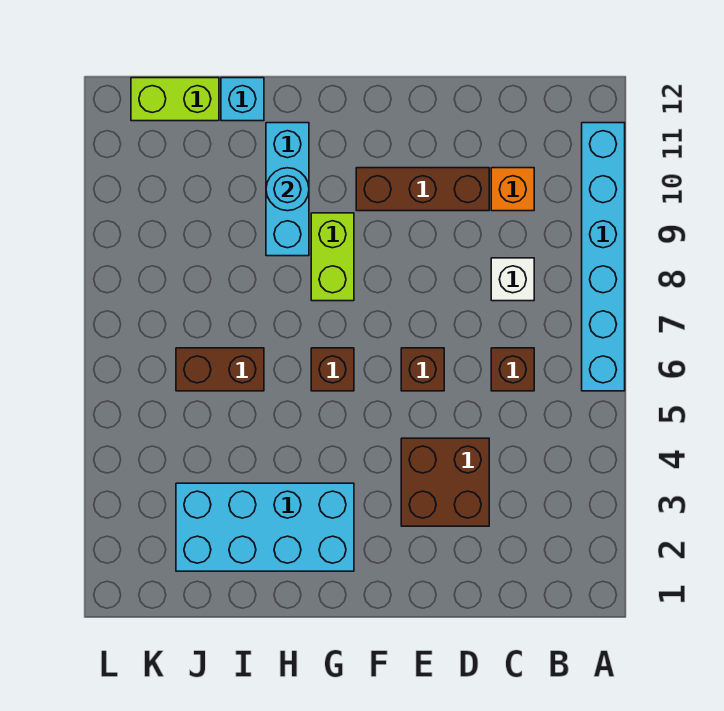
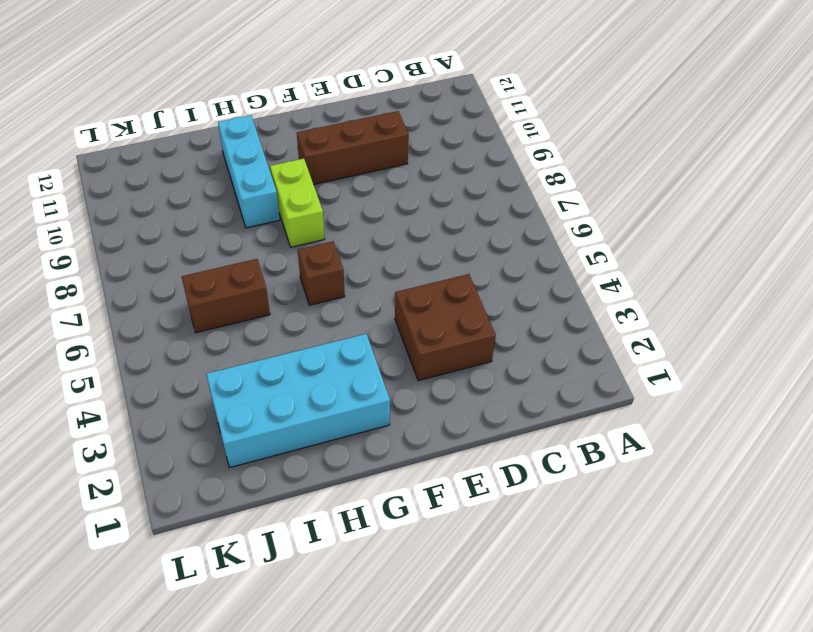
none -> cyan 1x6 brick [582,123,625,391]
none -> brown 1x1 brick [491,348,534,391]
none -> white 1x1 brick [491,258,534,301]

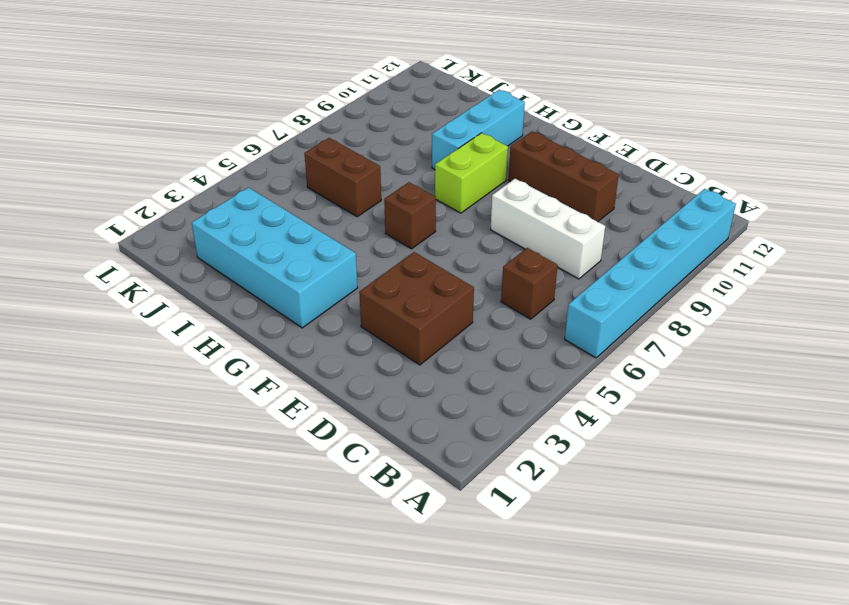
white 1x3 brick [491,179,605,279] -> white 1x1 brick [491,258,534,301]
none -> orange 1x1 brick [491,168,534,211]
none -> brown 1x1 brick [401,348,444,391]
none -> cyan 1x1 brick [221,78,264,121]

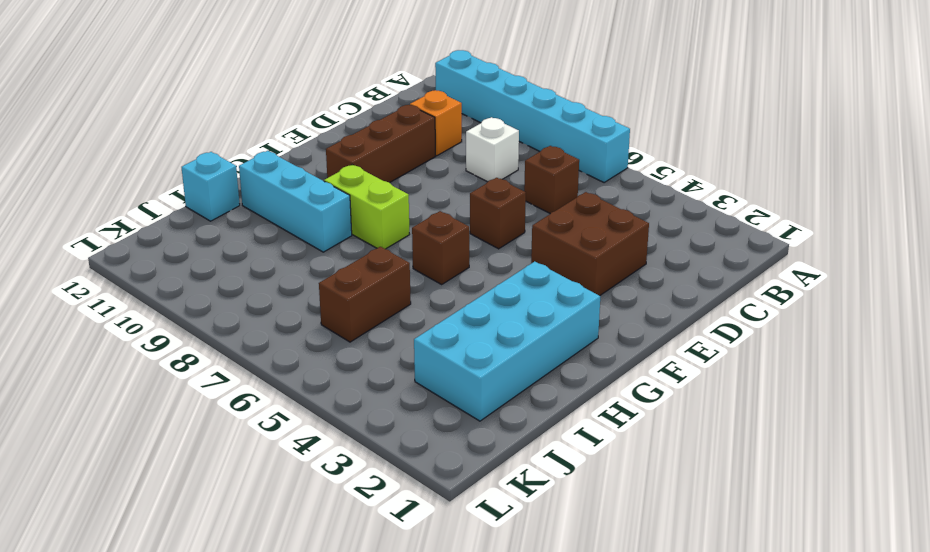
none -> lime 1x2 brick [131,78,219,121]
none -> cyan 1x1 round brick [266,168,309,211]

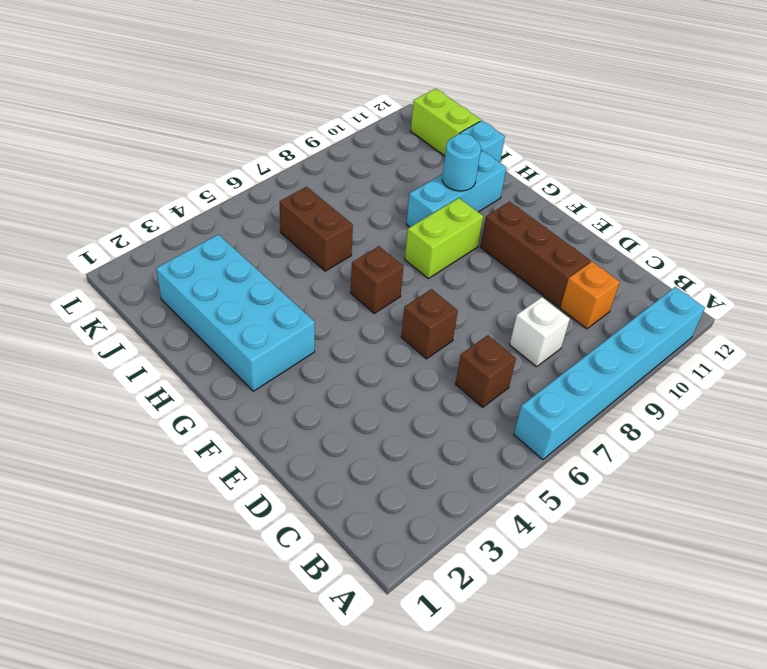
none -> brown 2x2 brick [401,438,489,526]

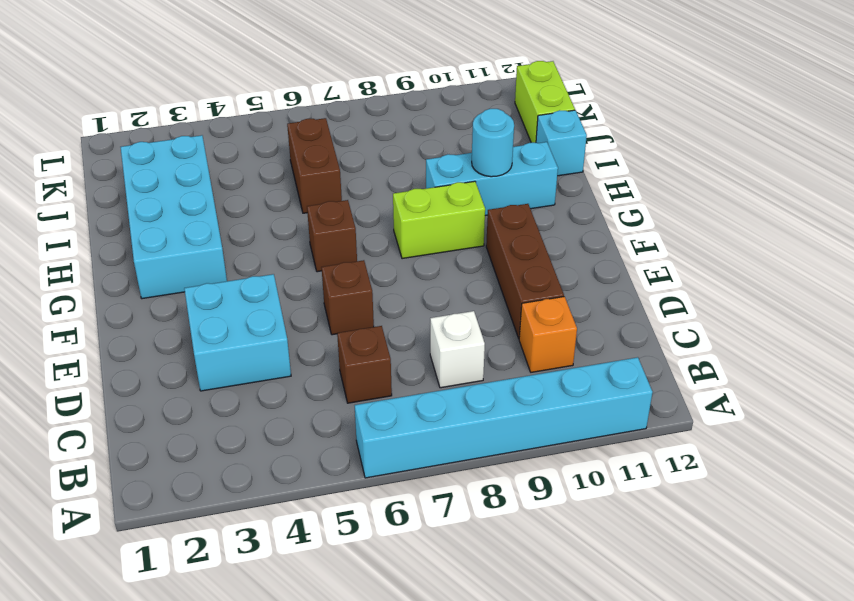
cyan 2x2 brick [184,274,291,391] -> brown 2x2 brick [401,438,489,526]

